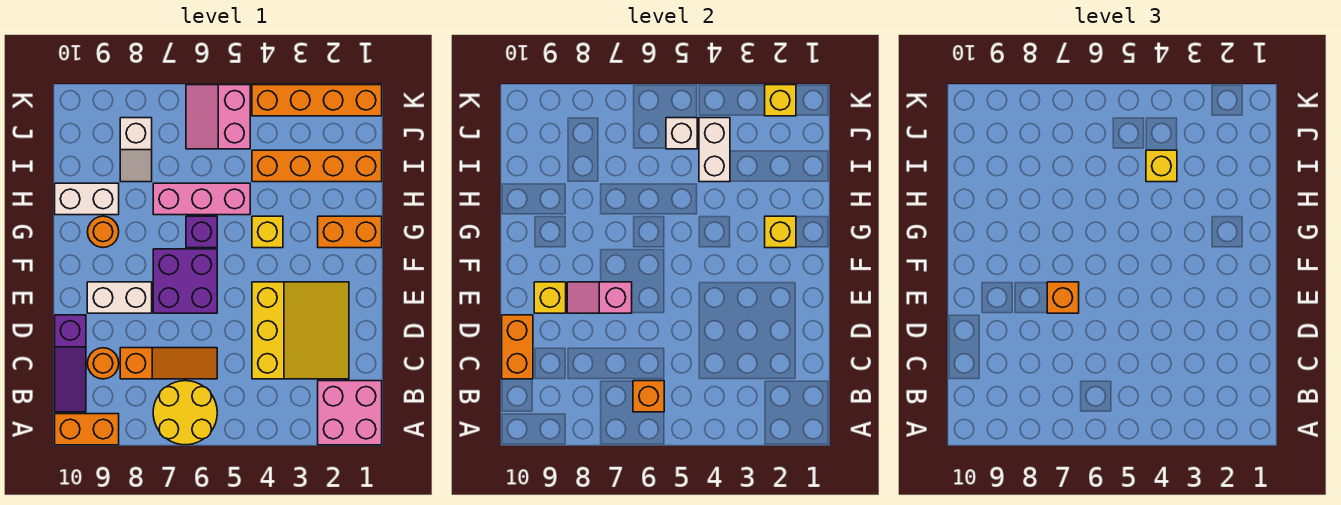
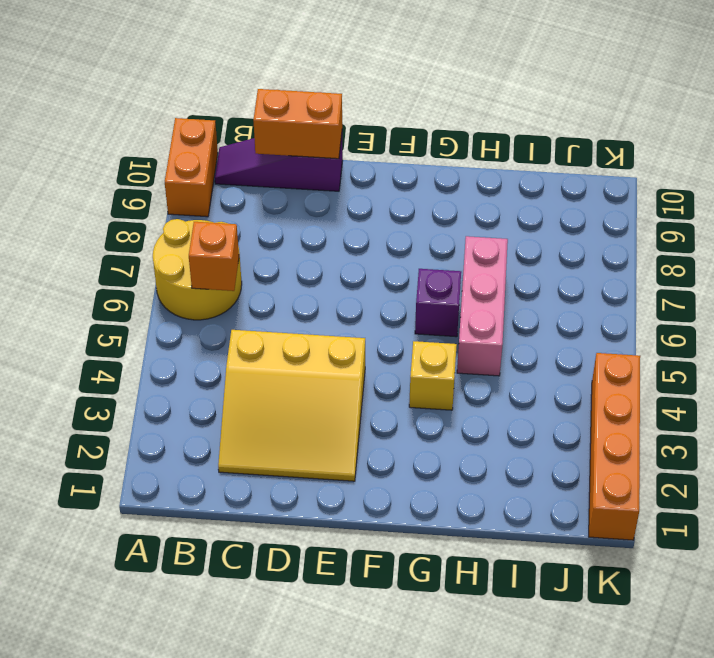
none -> pink 2x2 brick [318,381,382,445]
none -> orange 1x3 slope [120,348,217,379]
none -> orange 1x1 round brick [87,348,119,379]

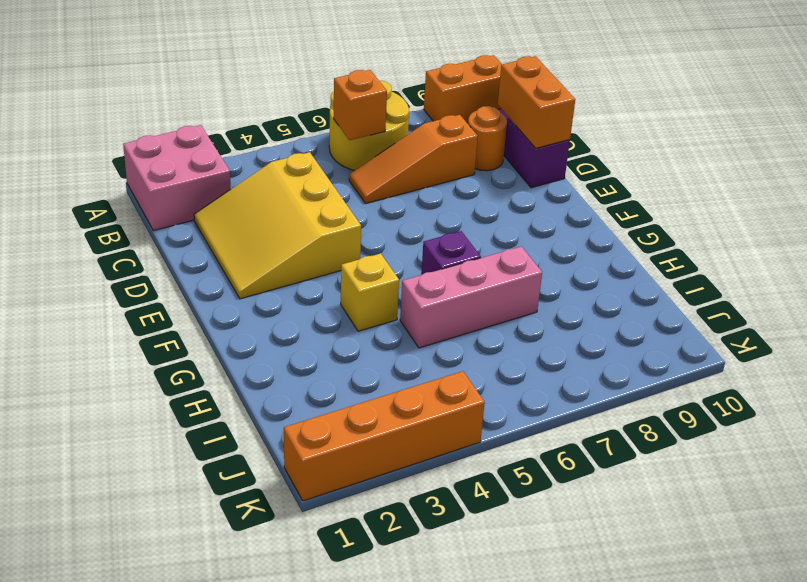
none -> purple 2x2 brick [153,249,217,313]
none -> white 1x2 brick [87,282,152,313]
none -> orange 1x2 brick [318,216,382,248]

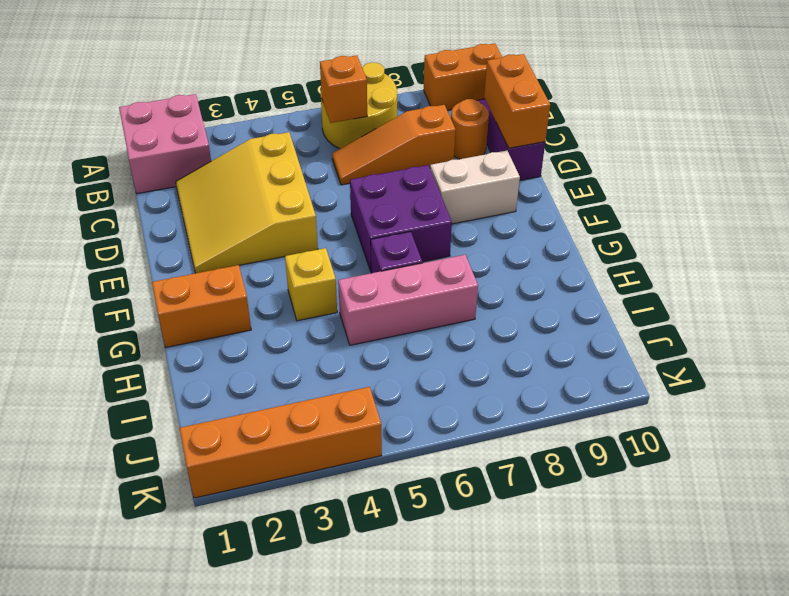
none -> orange 1x1 round brick [88,216,119,247]
none -> white 1x2 brick [55,183,119,215]
none -> orange 1x4 brick [252,150,382,182]

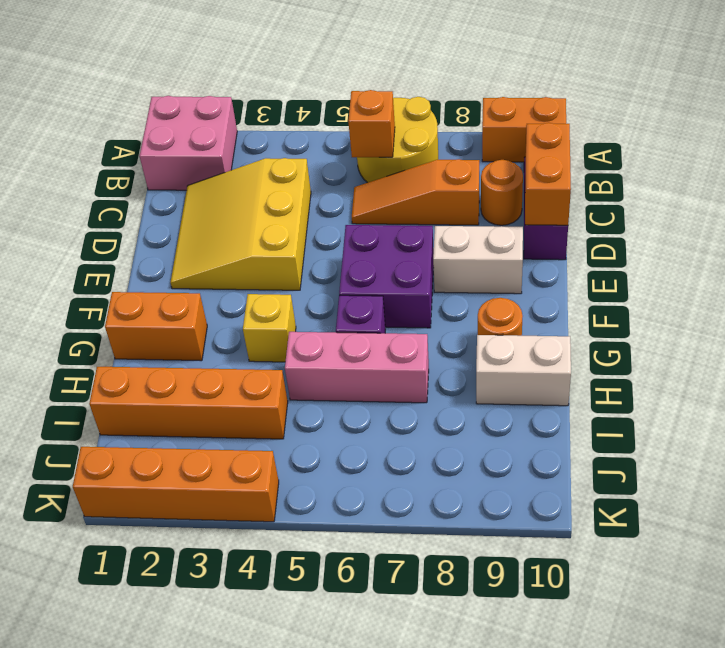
none -> white 1x2 slope [120,118,152,182]
none -> pink 2x2 slope [186,85,250,149]
none -> pink 1x2 slope [567,282,632,313]

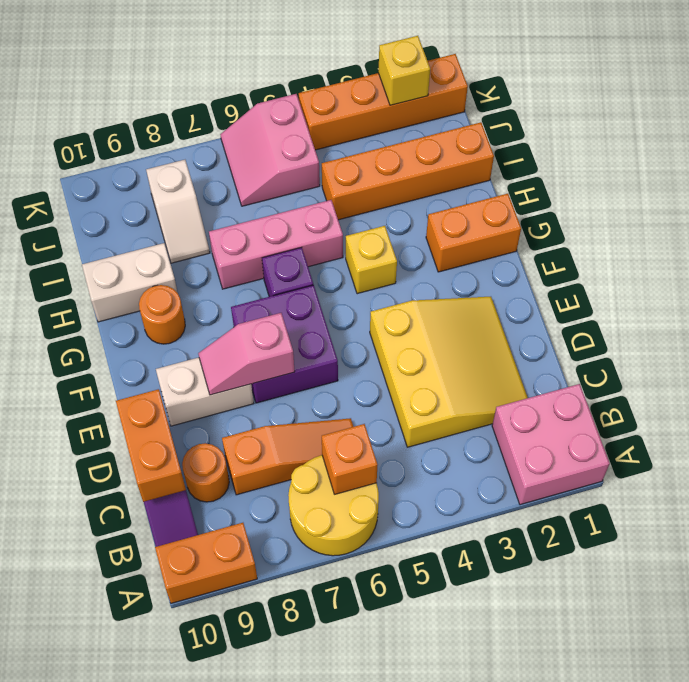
none -> yellow 1x1 brick [534,282,566,313]
none -> yellow 1x1 brick [765,216,796,248]
none -> white 1x2 brick [699,118,730,182]

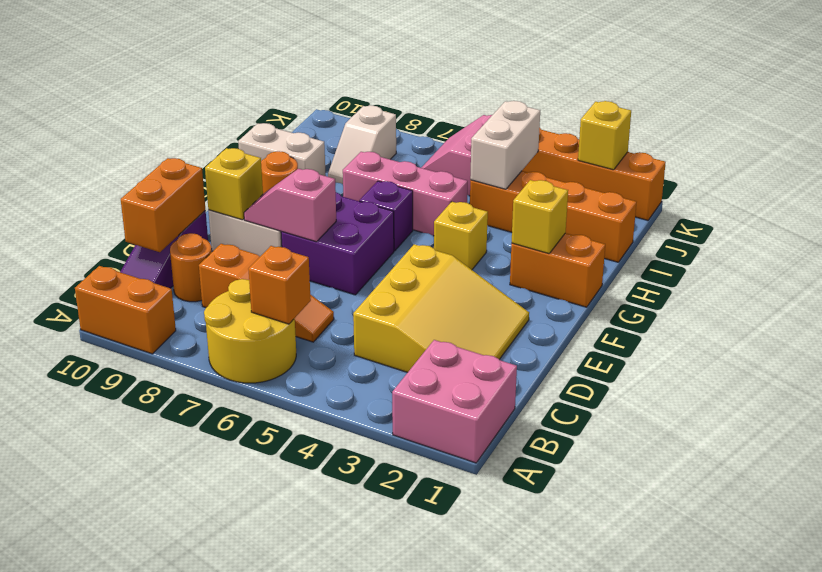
none -> white 1x1 brick [666,118,697,149]
none -> orange 1x1 brick [1047,282,1079,313]
none -> yellow 1x1 brick [1146,150,1177,182]

